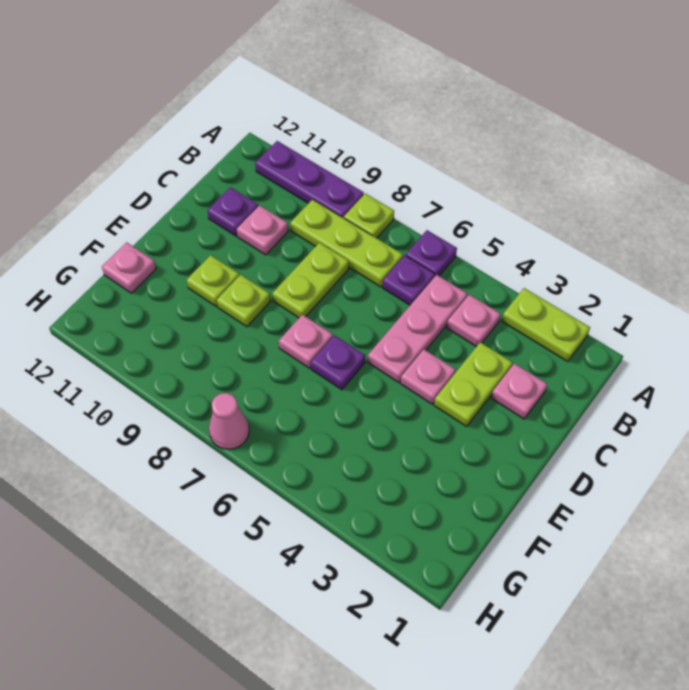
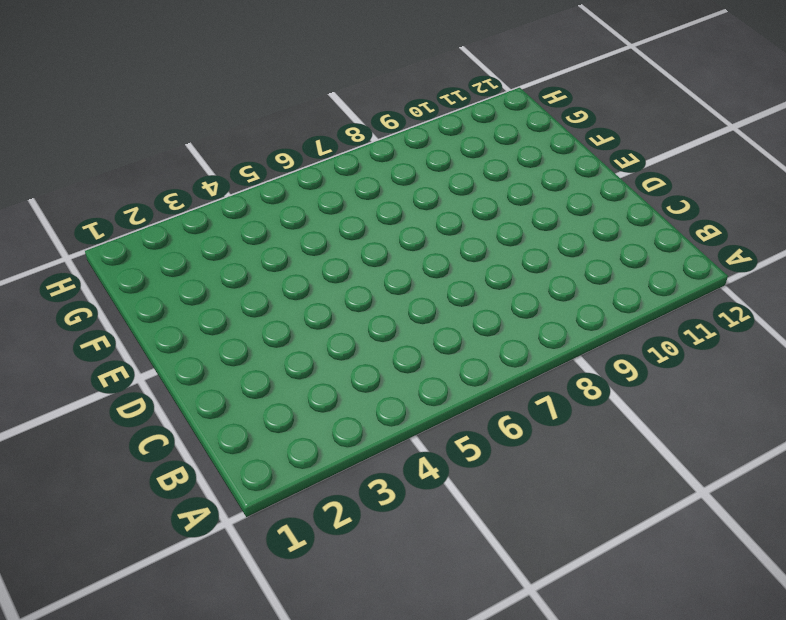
none -> lime 1x2 plate [502,288,590,362]
none -> purple 1x1 plate [406,230,457,276]
none -> lime 1x1 plate [344,193,394,238]

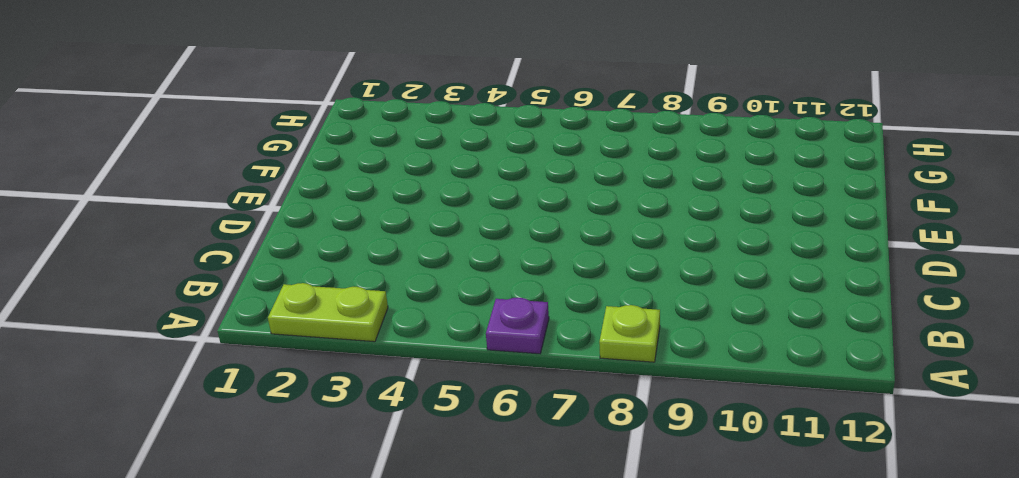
none -> purple 1x3 plate [255,141,364,218]
none -> pink 1x1 plate [447,295,501,347]
none -> pink 1x3 plate [368,275,467,383]

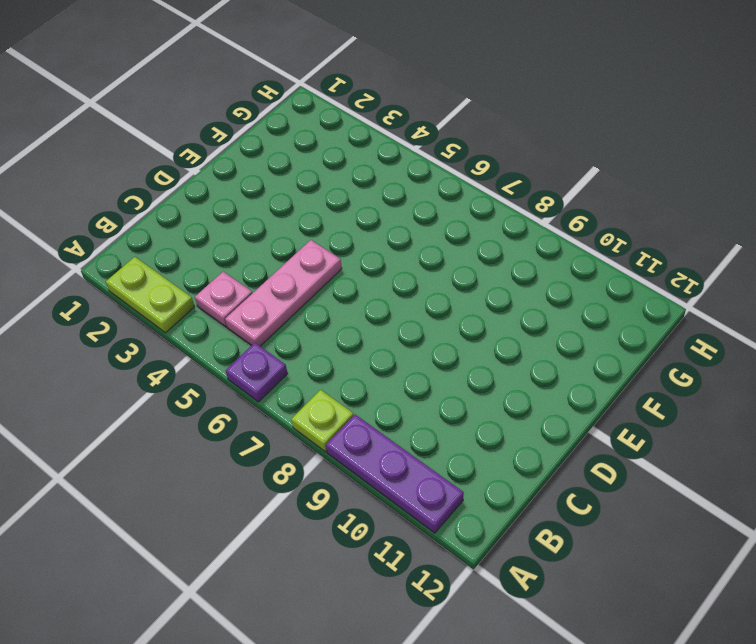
none -> purple 1x1 plate [383,255,435,305]
none -> lime 1x3 plate [290,199,403,287]
none -> pink 1x1 plate [491,364,547,419]

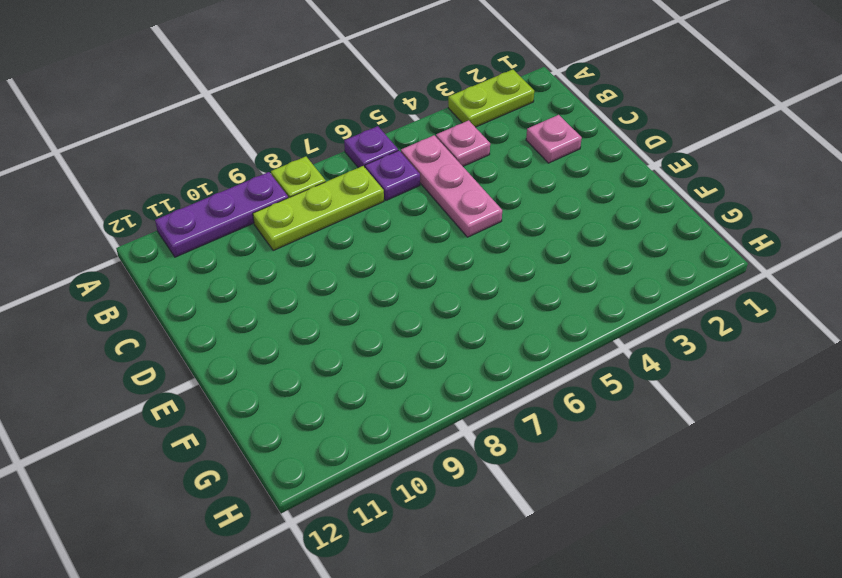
none -> lime 1x2 plate [434,342,513,426]
none -> lime 1x2 plate [272,243,349,318]
none -> pink 1x1 plate [237,205,288,255]

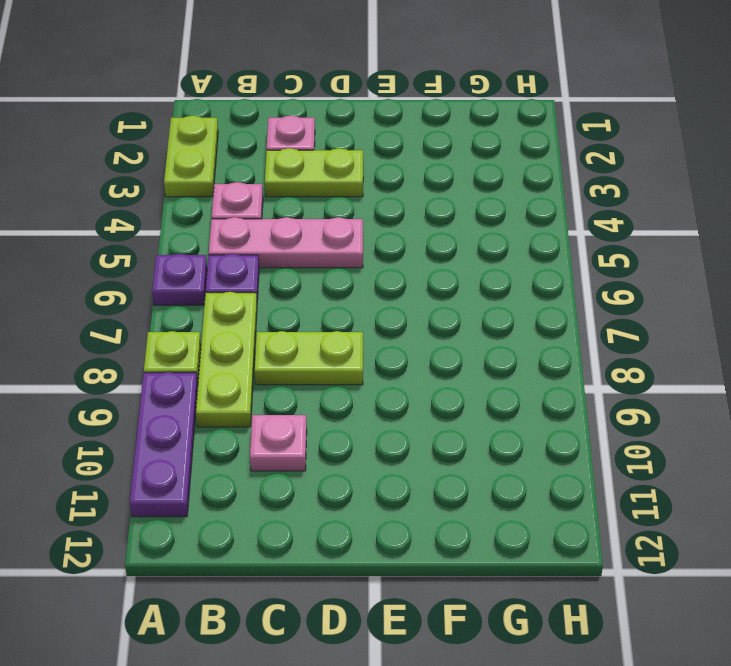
none -> purple 1x1 plate [207,187,258,236]
none -> pink 1x1 plate [401,349,456,404]
none -> purple 1x1 plate [311,335,365,390]

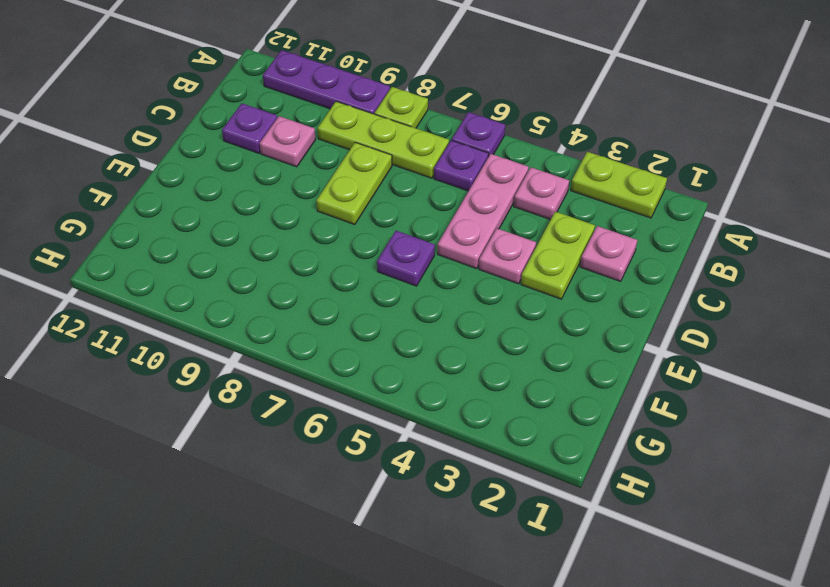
none -> pink 1x1 plate [279,314,333,368]
none -> lime 1x1 plate [217,275,270,327]
none -> lime 1x1 plate [187,255,239,306]

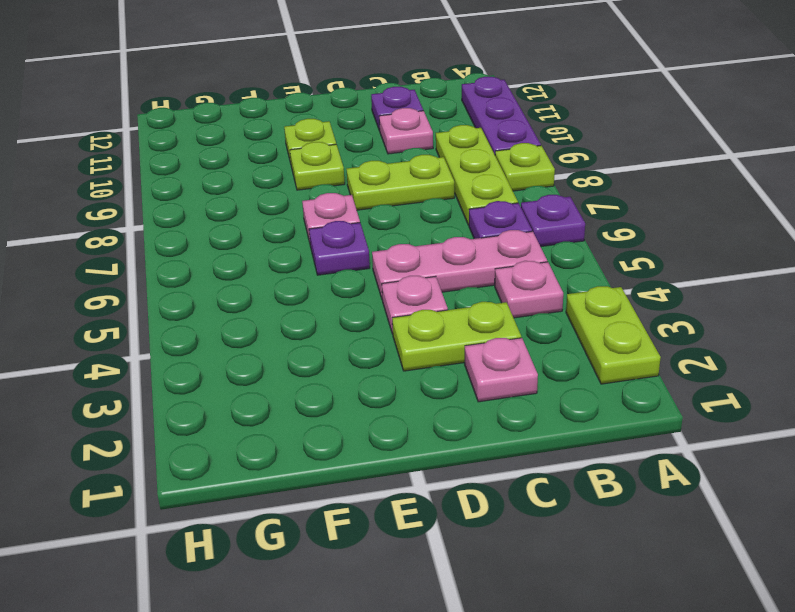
none -> pink 1x1 plate [102,242,156,293]
none -> pink 1x1 cone [209,393,249,449]

